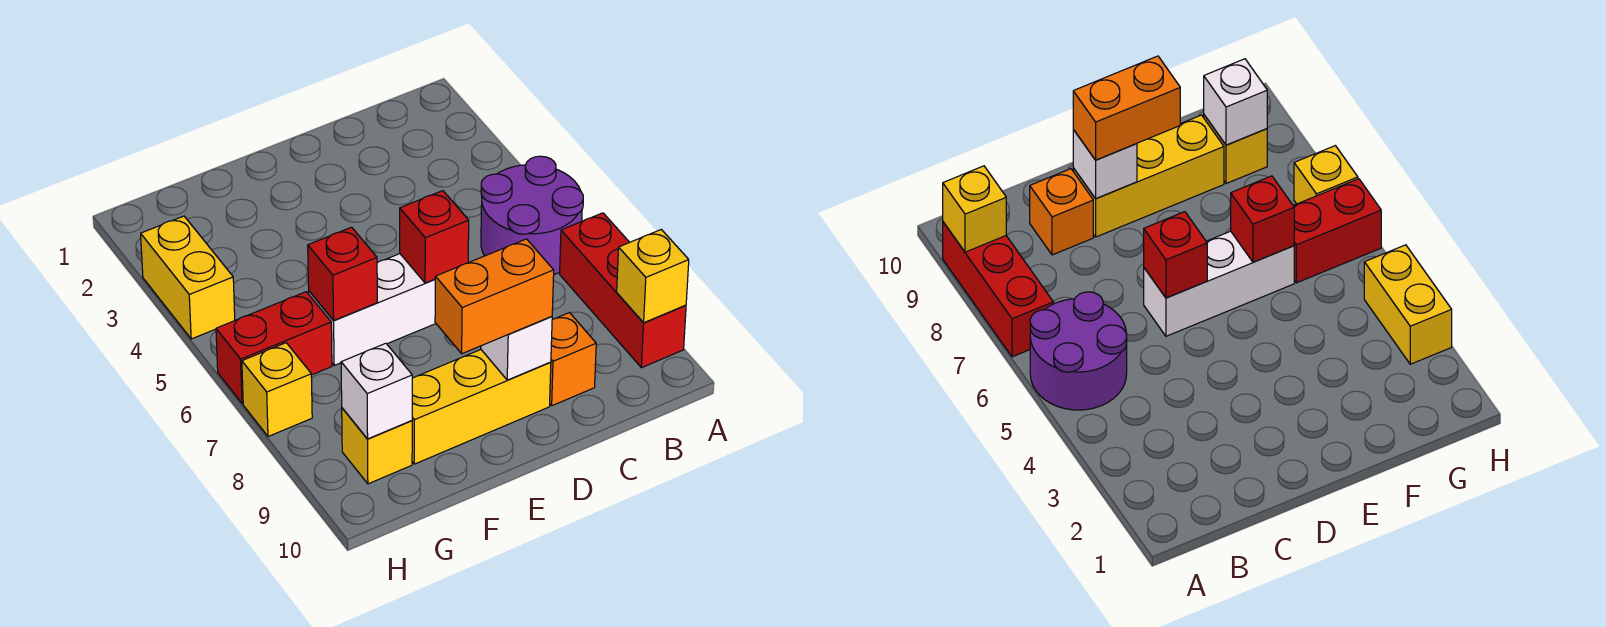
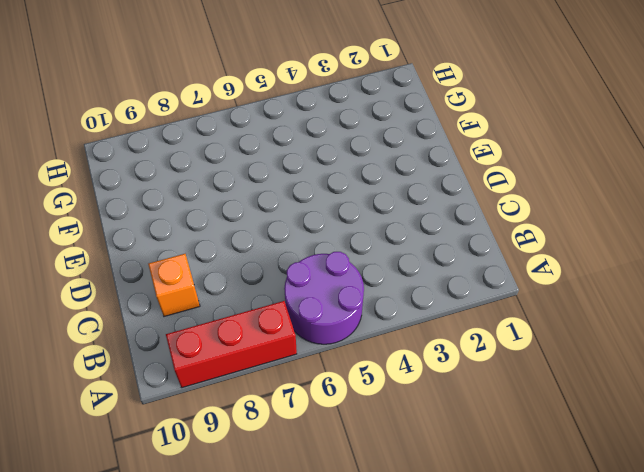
none -> white 1x3 brick [309,254,436,365]
none -> yellow 1x3 brick [412,350,551,464]
none -> red 1x2 brick [216,292,332,404]

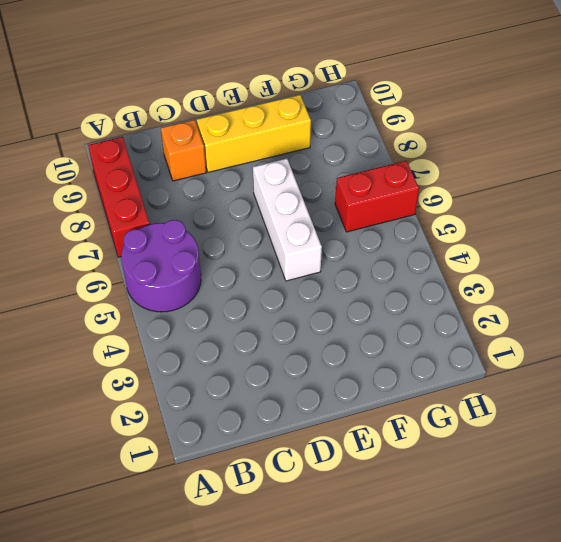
white 1x3 brick [253,159,322,281] -> white 1x3 brick turned to [309,254,436,365]
none -> yellow 1x1 brick [342,408,412,484]
none -> yellow 1x2 brick [141,216,235,339]
none -> yellow 1x1 brick [242,343,312,436]

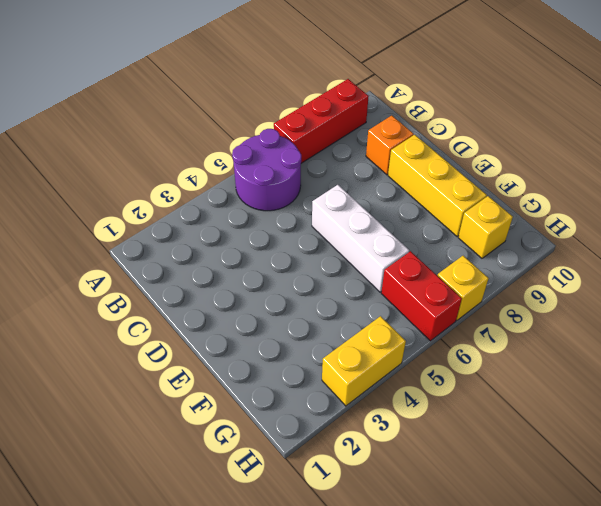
none -> yellow 1x1 brick [617,229,689,323]
none -> red 1x1 brick [400,191,469,283]
none -> white 1x1 brick [481,316,552,380]

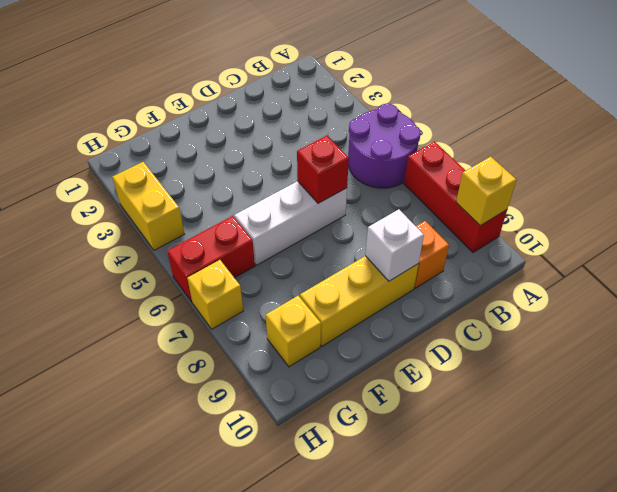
none -> red 1x1 brick [308,227,377,321]
none -> white 1x1 brick [341,343,412,439]
none -> orange 1x2 brick [435,239,554,354]

